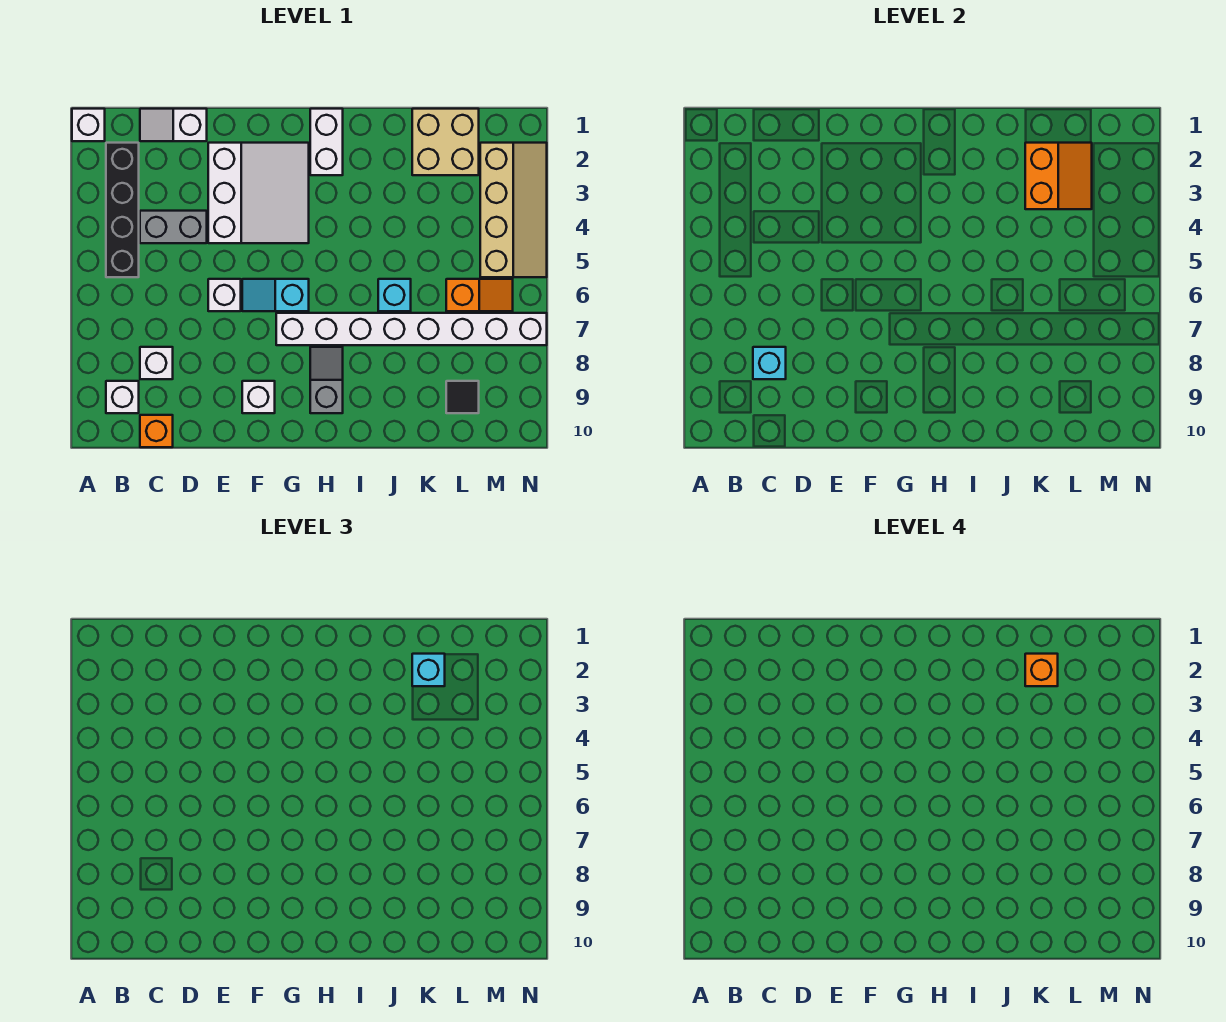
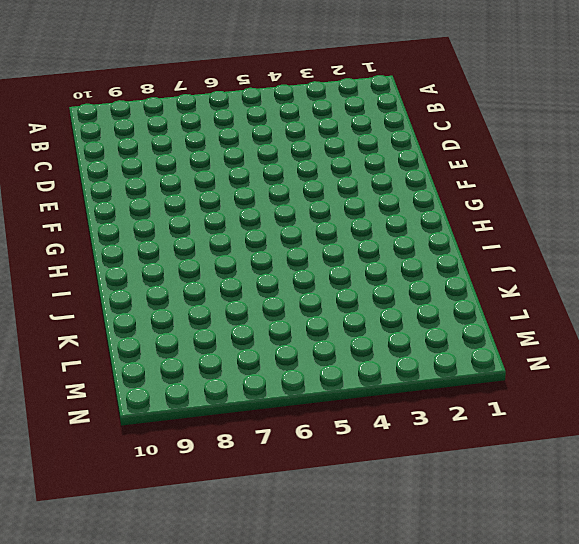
none -> white 1x1 brick [72,109,105,141]
none -> black 1x4 brick [106,143,139,277]
none -> white 1x1 brick [106,381,139,413]

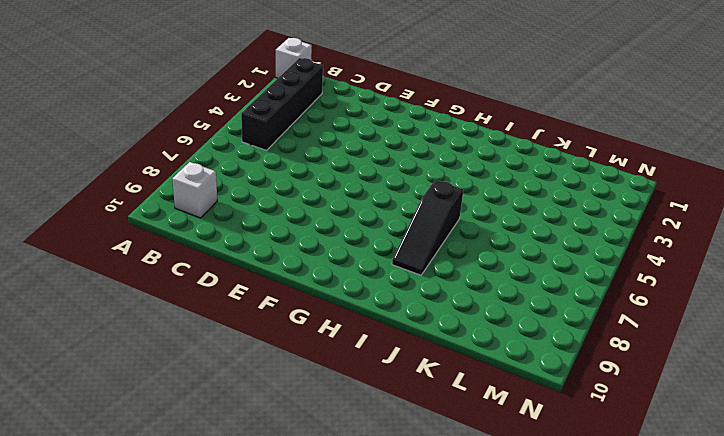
black 1x3 slope [392,180,463,275] -> white 1x8 brick [276,313,547,345]
none -> white 1x2 slope [140,109,207,141]
none -> grey 1x2 brick [140,211,207,243]
none -> white 1x1 brick [140,347,173,379]

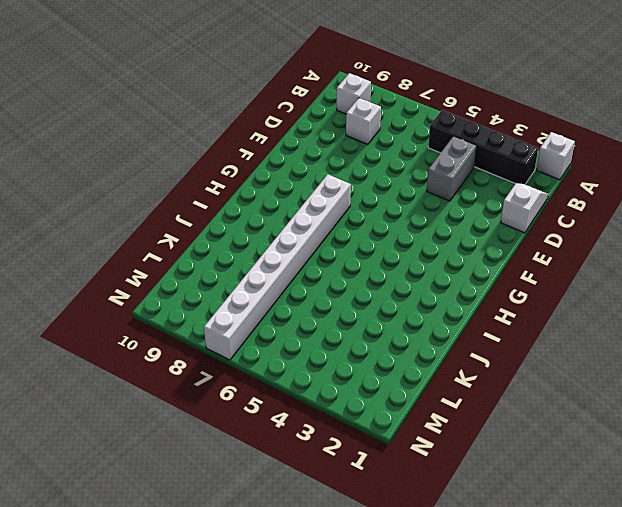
none -> orange 1x1 brick [140,415,173,447]
none -> white 3x3 slope [208,143,309,243]
none -> white 1x1 brick [208,279,241,311]

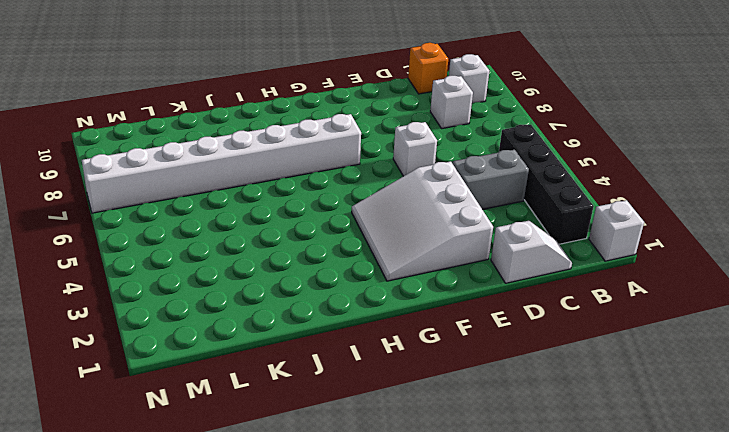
none -> cyan 1x2 slope [242,279,309,311]
none -> white 1x1 brick [242,381,275,413]
none -> white 1x2 brick [310,109,343,175]

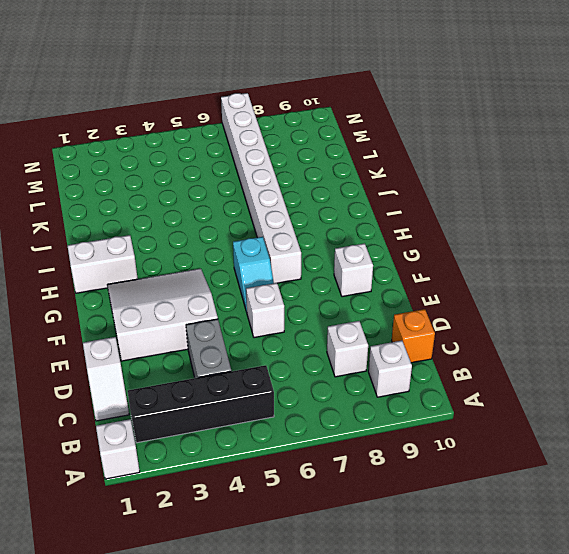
none -> grey 1x2 slope [310,347,343,413]
none -> cyan 1x1 brick [378,279,411,311]
none -> tan 2x2 brick [412,109,479,175]

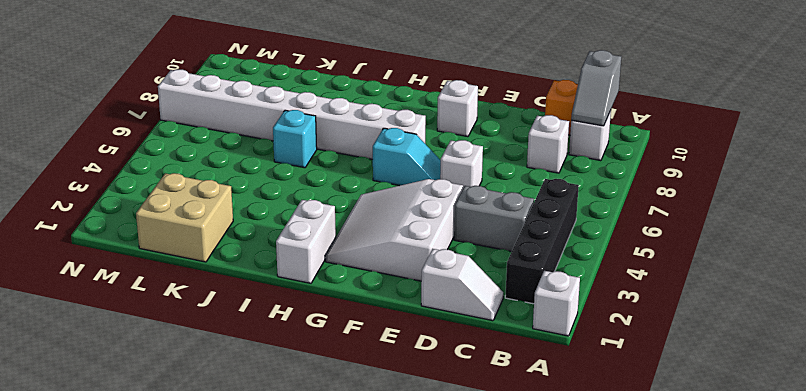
grey 1x2 slope [571,50,621,126] -> grey 1x2 slope moved to [310,347,343,413]
none -> orange 1x2 slope [446,279,513,311]
none -> black 1x1 tile [446,381,479,413]
none -> tan 2x4 slope [480,143,547,277]

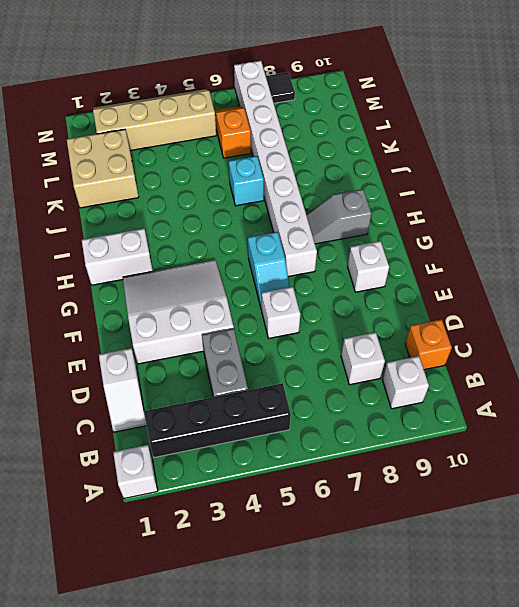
black 1x1 tile [266,72,295,103] -> black 1x1 tile moved to [446,381,479,413]
none -> cyan 1x1 brick [753,347,786,379]
none -> orange 2x2 slope [1025,143,1092,209]
none -> cyan 1x1 brick [412,654,445,686]

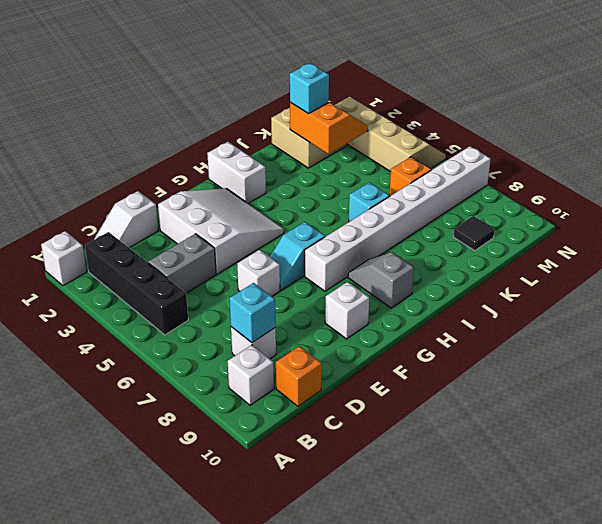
none -> orange 1x1 brick [1025,654,1058,686]

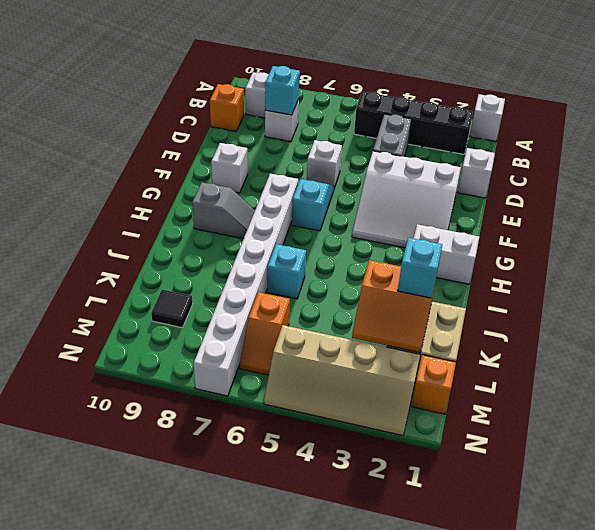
orange 1x1 brick [412,355,456,414] -> orange 1x1 brick moved to [1025,654,1058,686]

